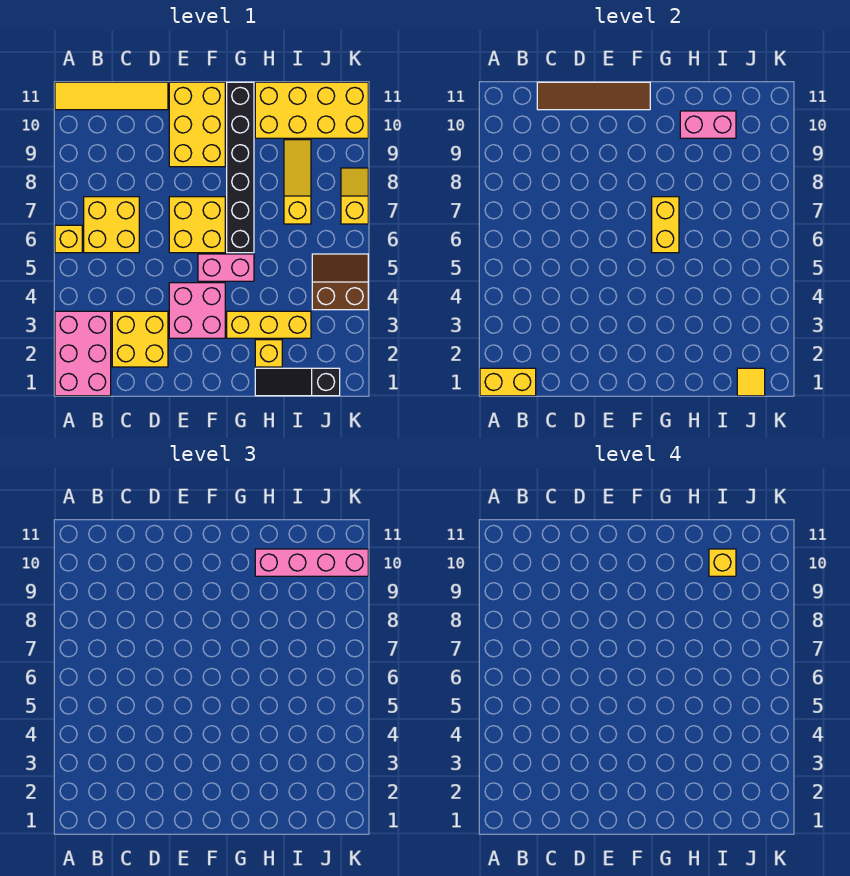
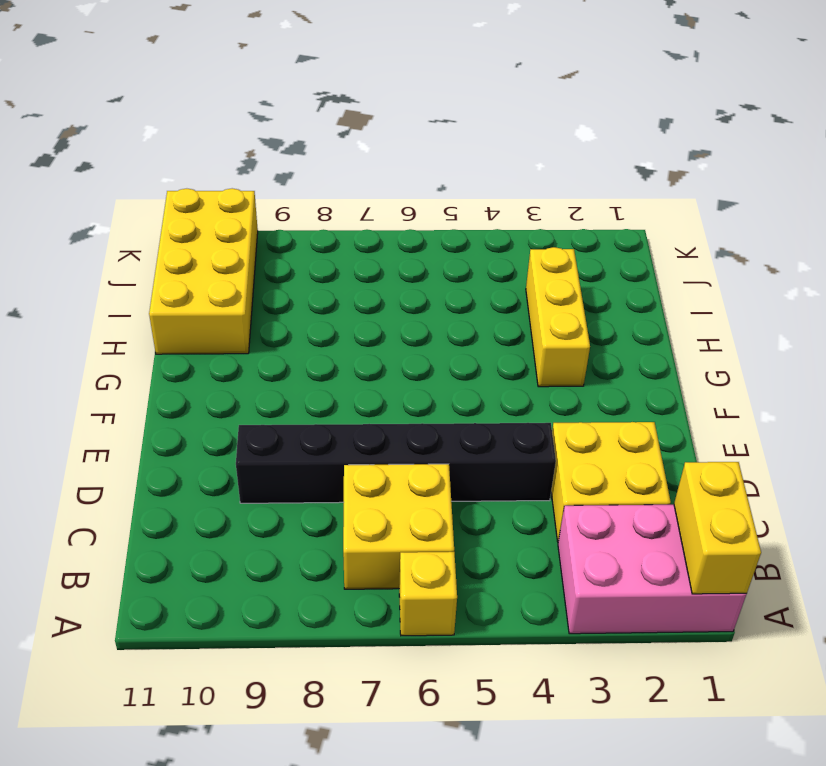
black 1x6 brick [236,423,556,503] -> black 1x6 brick moved to [227,82,254,253]
none -> yellow 1x4 tile [55,82,168,110]
none -> pink 2x2 brick [169,283,225,338]
none -> yellow 2x2 brick [169,197,225,253]

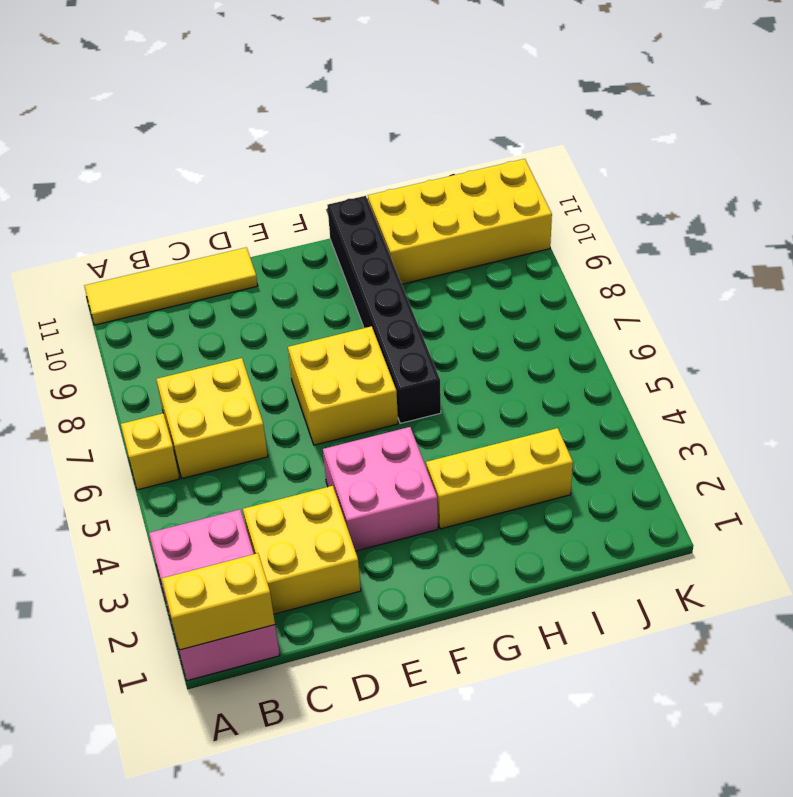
none -> yellow 2x3 brick [169,82,225,167]
none -> pink 1x2 brick [198,254,254,281]
none -> black 1x3 slope [255,368,340,396]

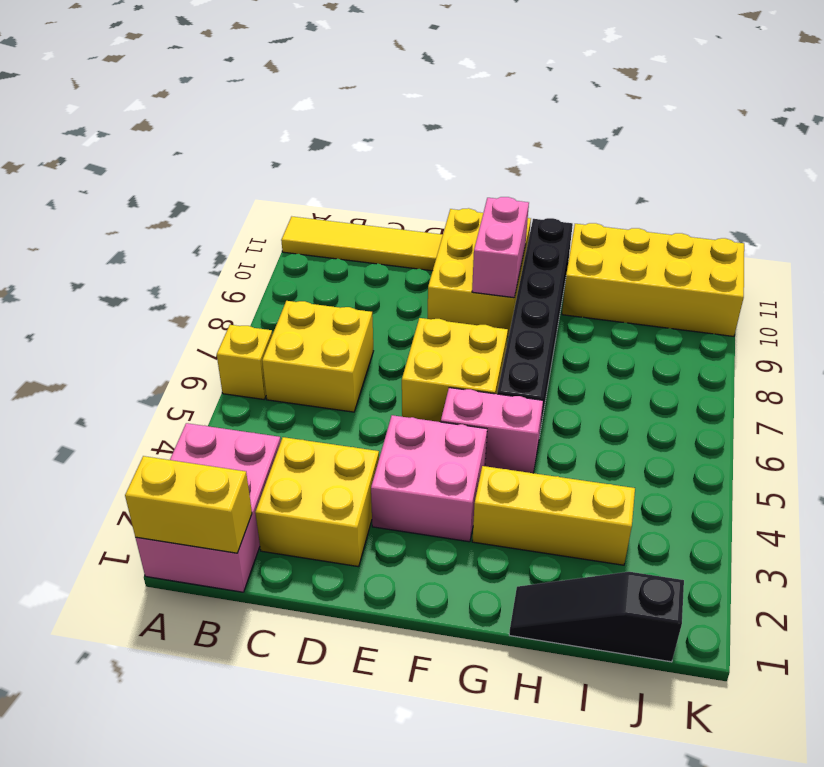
pink 1x2 brick [472,197,529,298] -> pink 1x2 brick turned to [680,111,736,138]
none -> yellow 1x1 brick [255,340,282,367]
none -> yellow 1x3 slope [284,140,311,224]
none -> brown 2x2 slope [312,254,368,310]

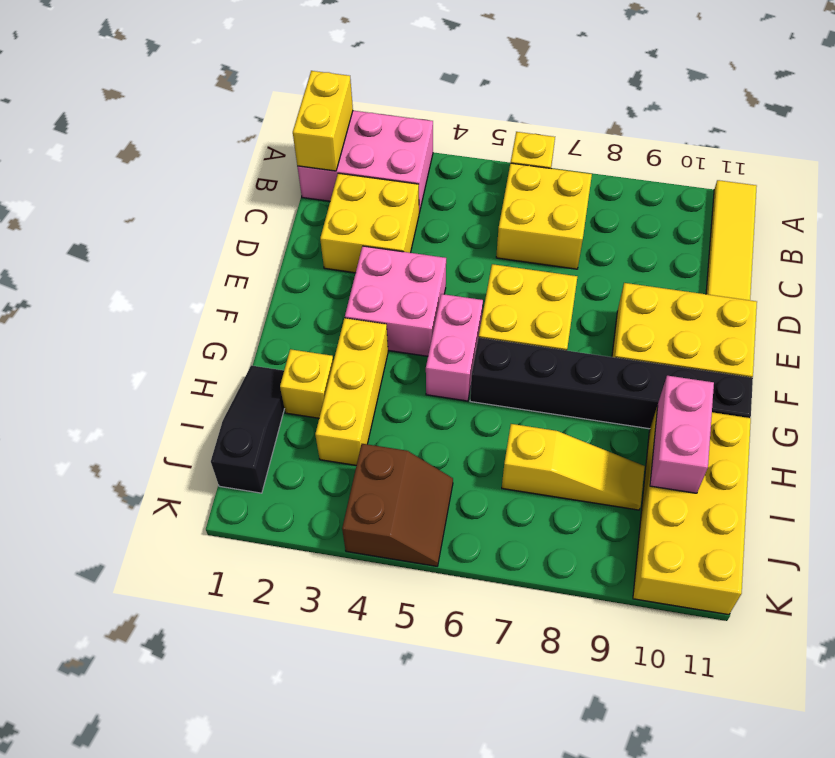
none -> yellow 1x2 slope [341,168,368,224]
none -> brown 1x4 tile [537,82,650,110]
none -> yellow 1x2 brick [652,197,679,253]

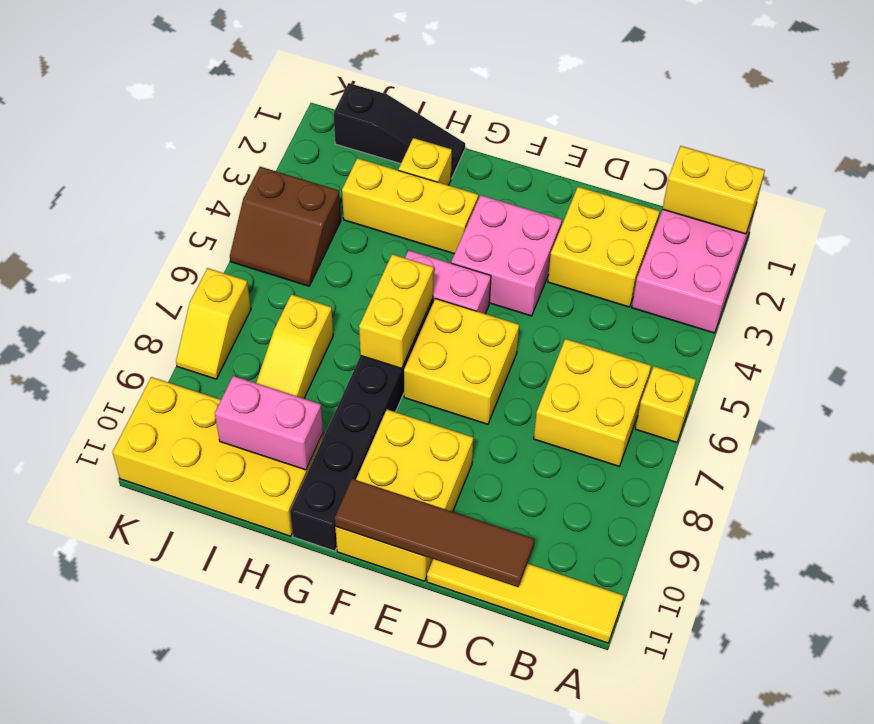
none -> yellow 1x1 tile [737,368,765,396]
none -> pink 1x4 brick [255,549,368,576]
none -> yellow 1x1 brick [709,549,736,576]

